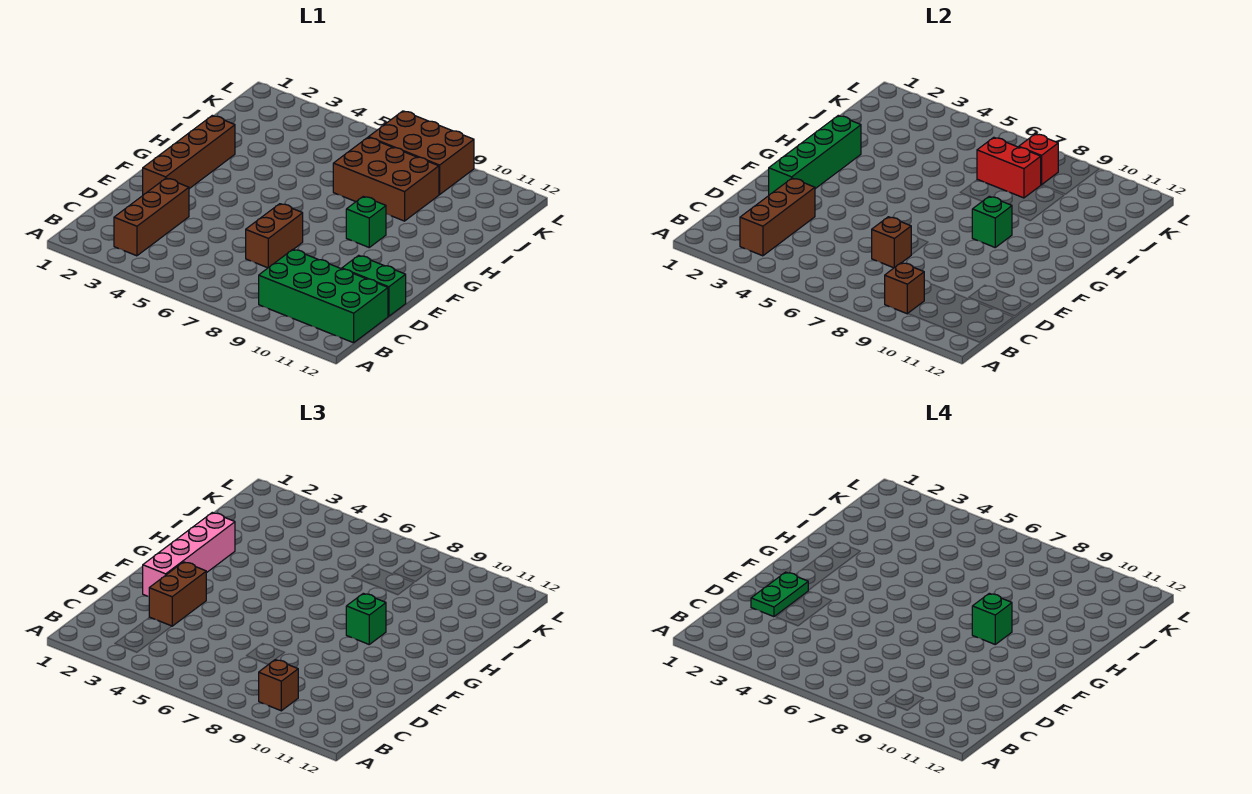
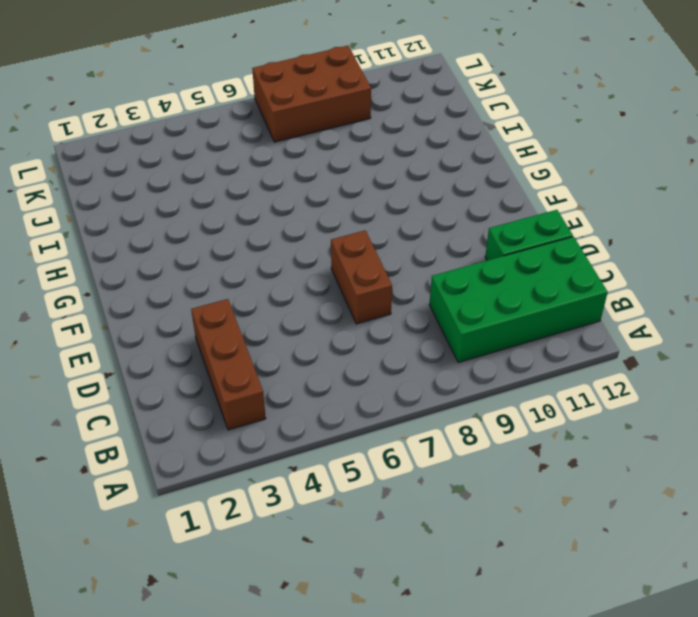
none -> brown 1x4 brick [143,116,235,195]
none -> green 1x1 brick [346,196,386,247]
none -> brown 2x3 brick [333,137,439,221]

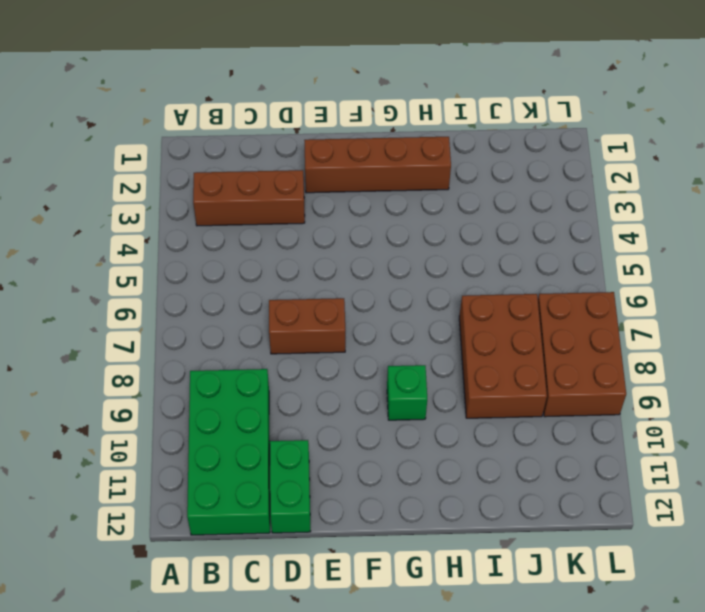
none -> brown 1x3 brick [740,178,815,256]
none -> brown 1x1 brick [885,263,924,314]
none -> brown 1x1 brick [872,217,911,268]

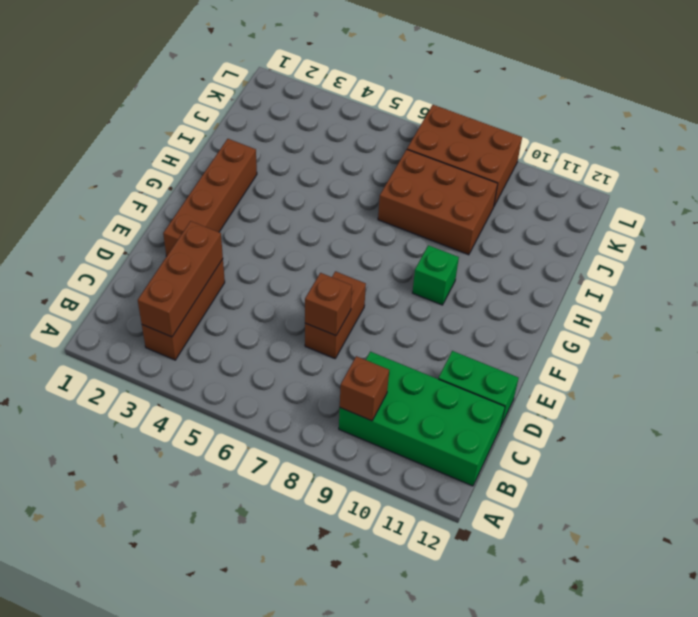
none -> green 1x4 brick [769,116,861,195]
none -> green 1x1 brick [972,196,1012,247]
none -> red 1x2 brick [977,137,1041,198]

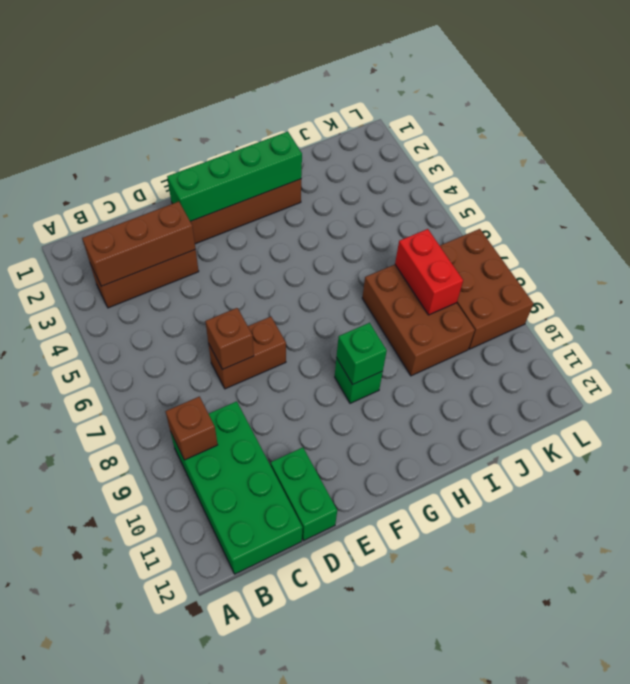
none -> red 1x1 brick [1019,134,1058,185]
none -> brown 1x1 brick [259,660,298,711]
none -> brown 1x2 brick [149,562,206,626]

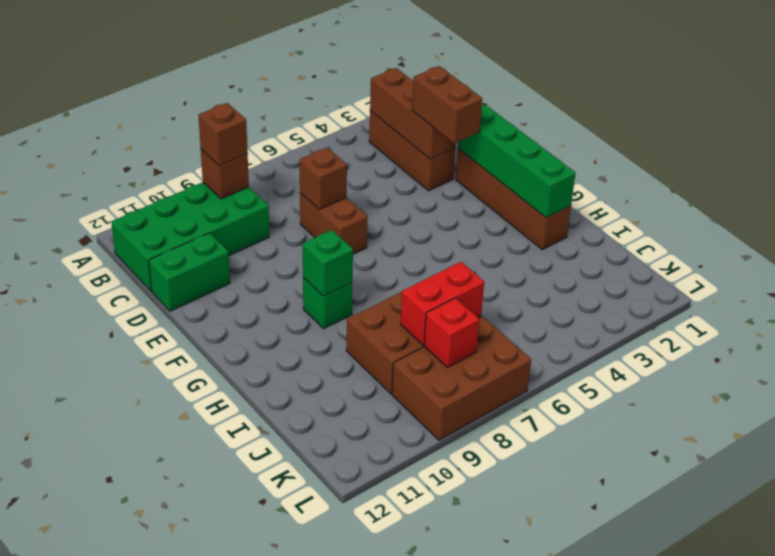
none -> pink 1x4 brick [143,513,235,597]
none -> green 1x1 brick [346,593,386,644]
none -> green 1x2 plate [751,572,808,617]

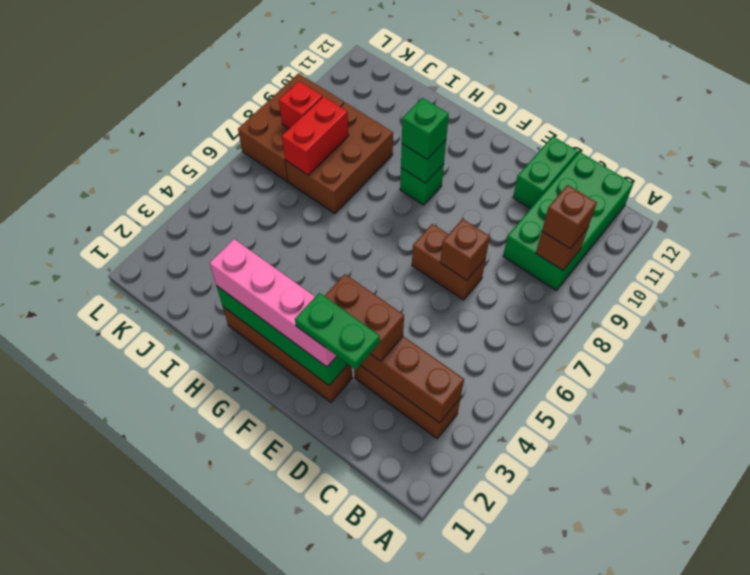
none -> green 1x1 brick [972,593,1012,644]

